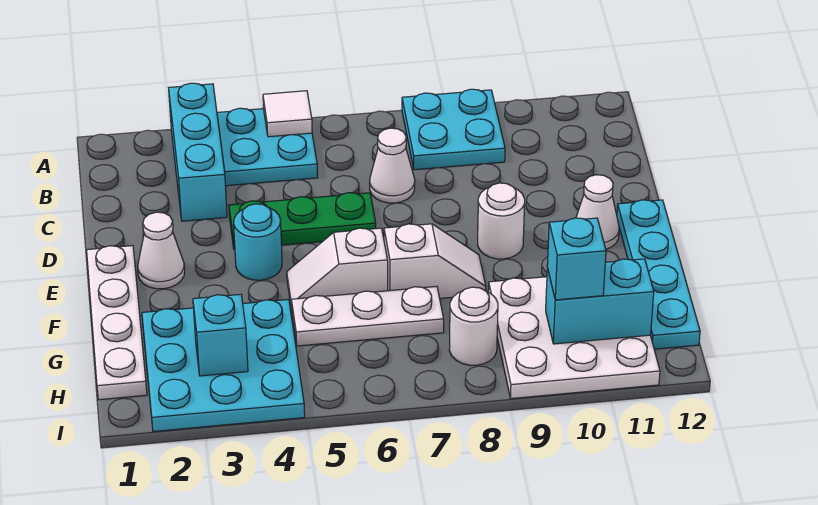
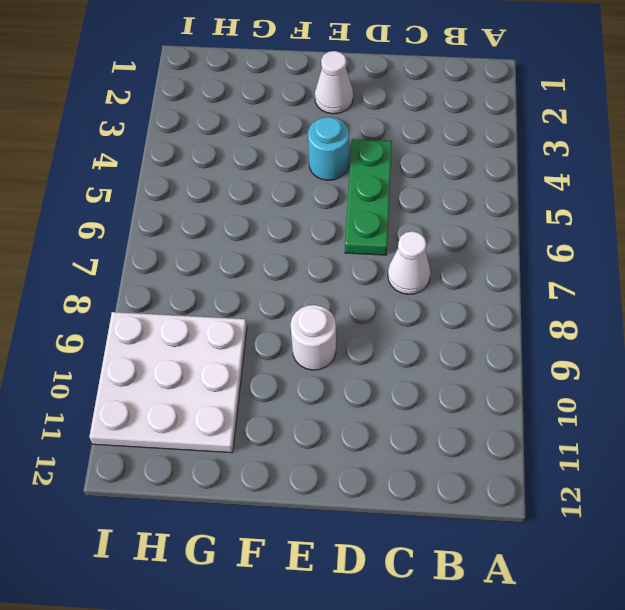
none -> cyan 1x3 brick [169,83,227,221]
none -> cyan 2x2 plate [217,108,318,186]
none -> cyan 2x2 plate [402,89,505,170]

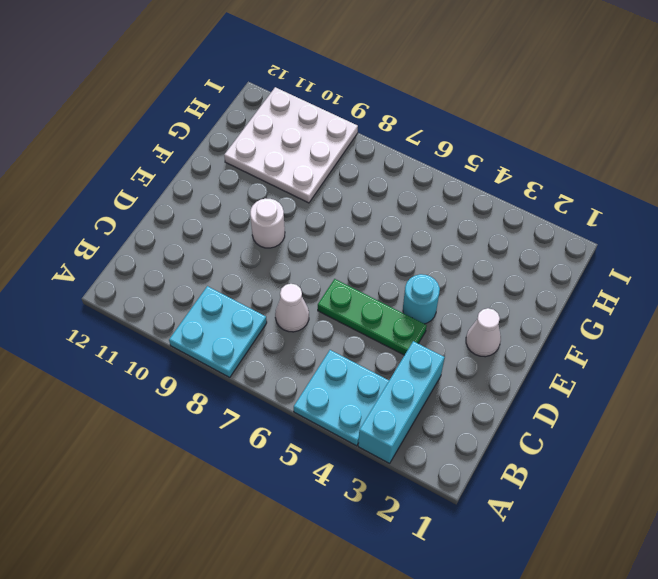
none -> white 1x4 plate [87,246,147,400]
none -> white 1x1 cone [576,175,619,249]
none -> cyan 1x4 plate [617,200,700,349]

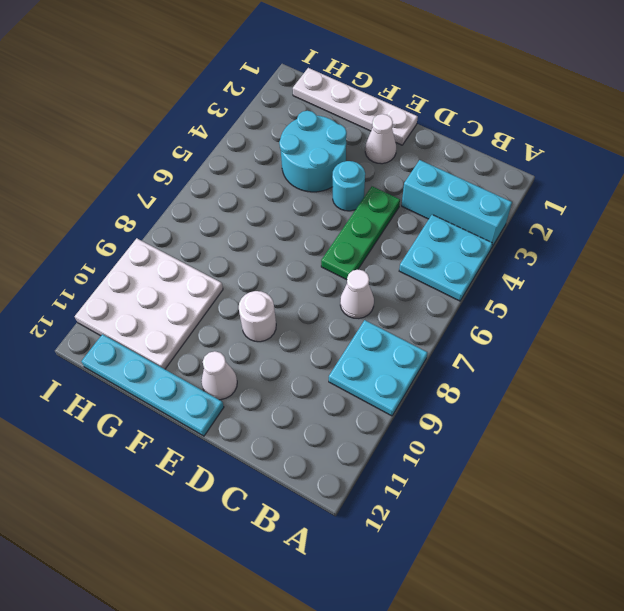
cyan 2x2 round brick [279,111,347,192] -> cyan 3x3 plate [142,300,305,431]
none -> white 1x2 slope [287,228,388,310]
none -> white 1x2 slope [384,224,486,298]
none -> white 1x3 plate [291,286,444,346]

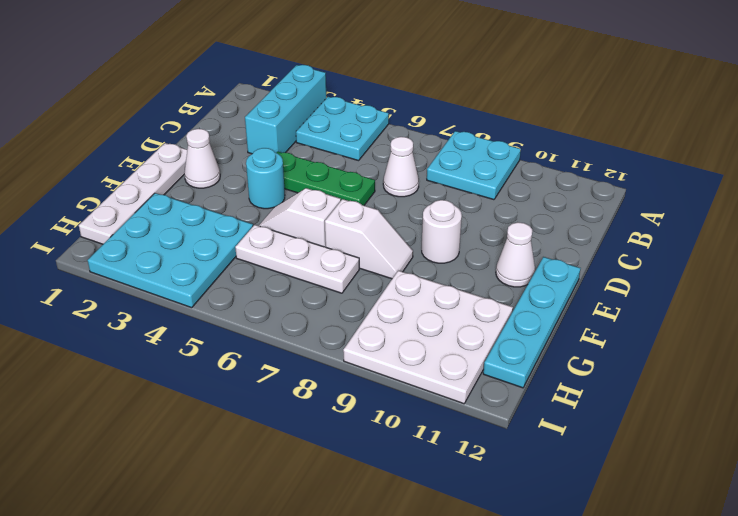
none -> white 1x1 round brick [449,287,498,365]
none -> white 1x1 tile [263,91,312,137]
none -> cyan 1x1 brick [193,294,248,376]

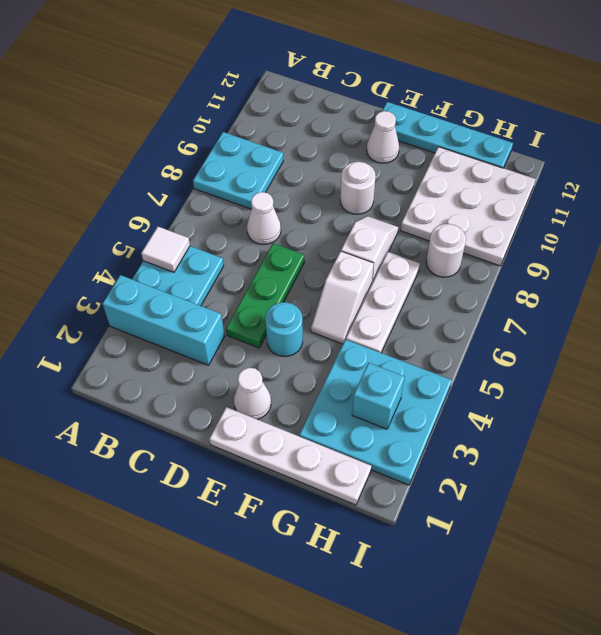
none -> cyan 1x2 brick [546,259,654,344]
none -> cyan 1x1 brick [547,218,606,300]

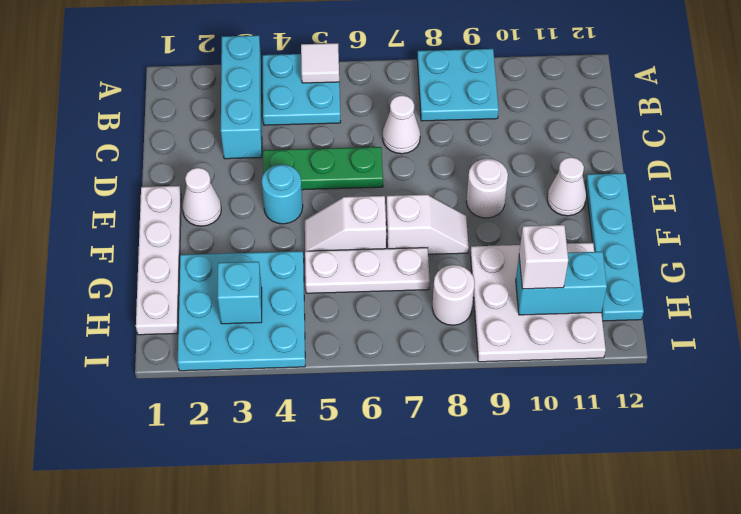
white 1x1 brick [519,225,568,289] -> cyan 1x1 brick [547,218,606,300]

